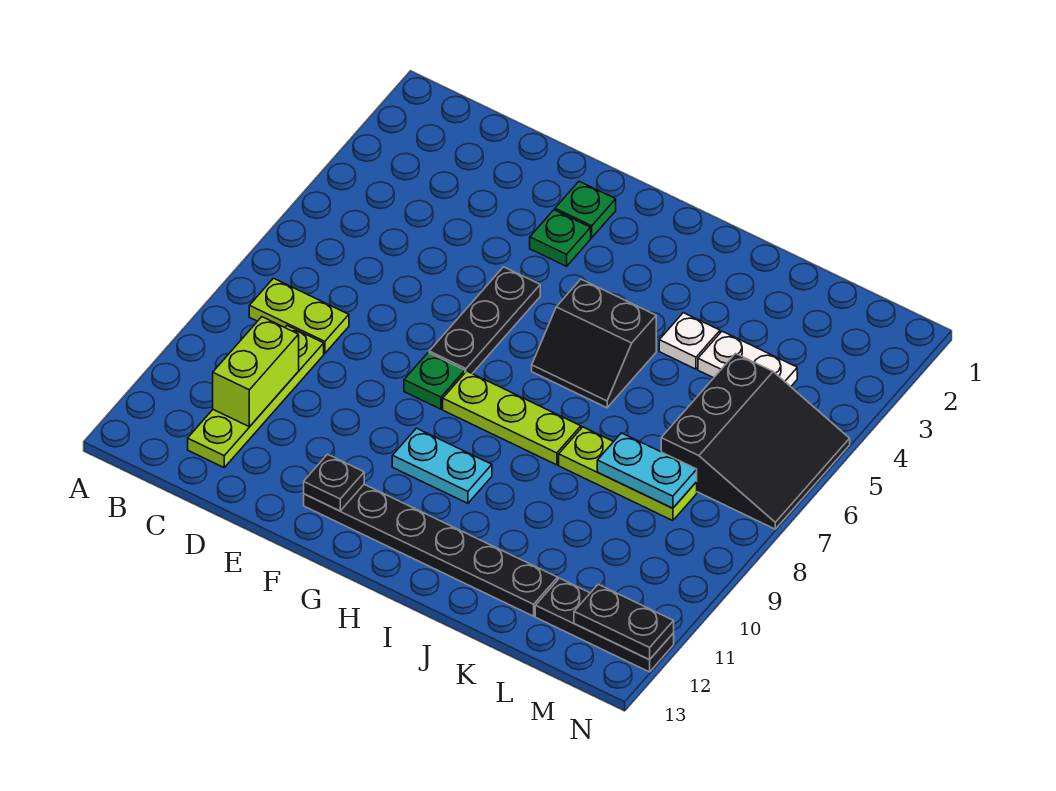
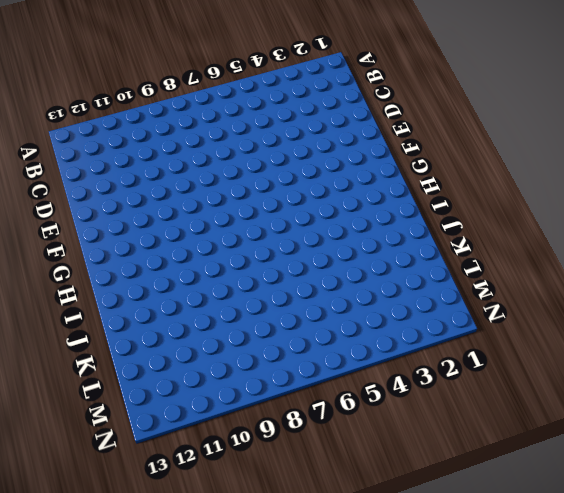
none -> lime 1x2 plate [249,278,349,353]
none -> lime 1x4 plate [188,326,324,467]
none -> green 1x1 plate [555,181,616,238]

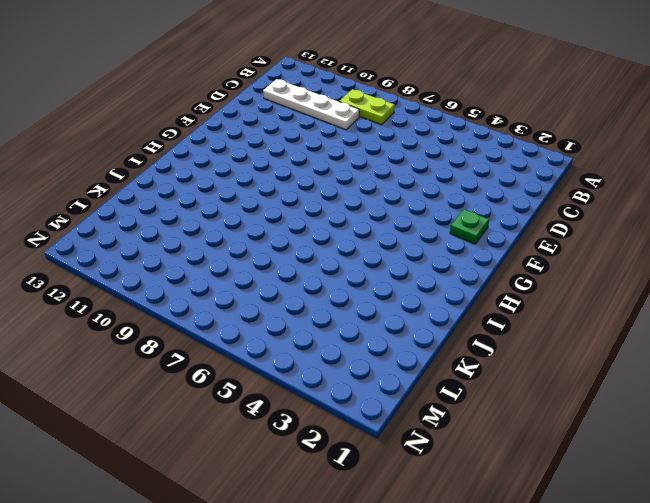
lime 1x2 plate [339,89,395,125] -> lime 1x2 plate turned to [249,278,349,353]
white 1x4 plate [263,79,359,130] -> lime 1x4 plate [188,326,324,467]
none -> green 1x1 plate [530,210,591,266]
none -> black 1x3 plate [429,267,540,373]
none -> green 1x1 plate [404,353,465,409]

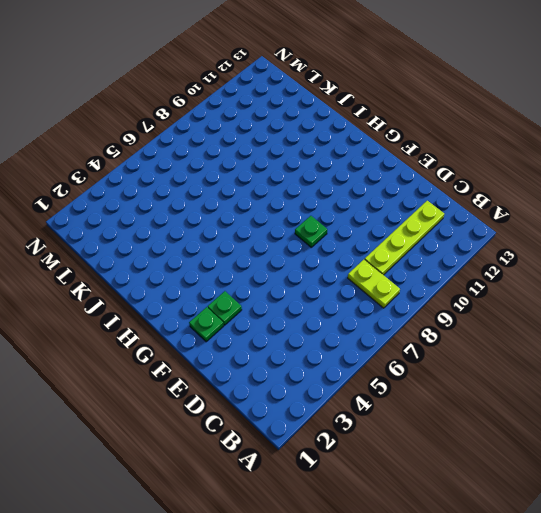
none -> black 1x3 plate [429,267,540,373]
none -> black 1x6 plate [304,484,558,616]
none -> lime 1x3 plate [443,371,581,465]

